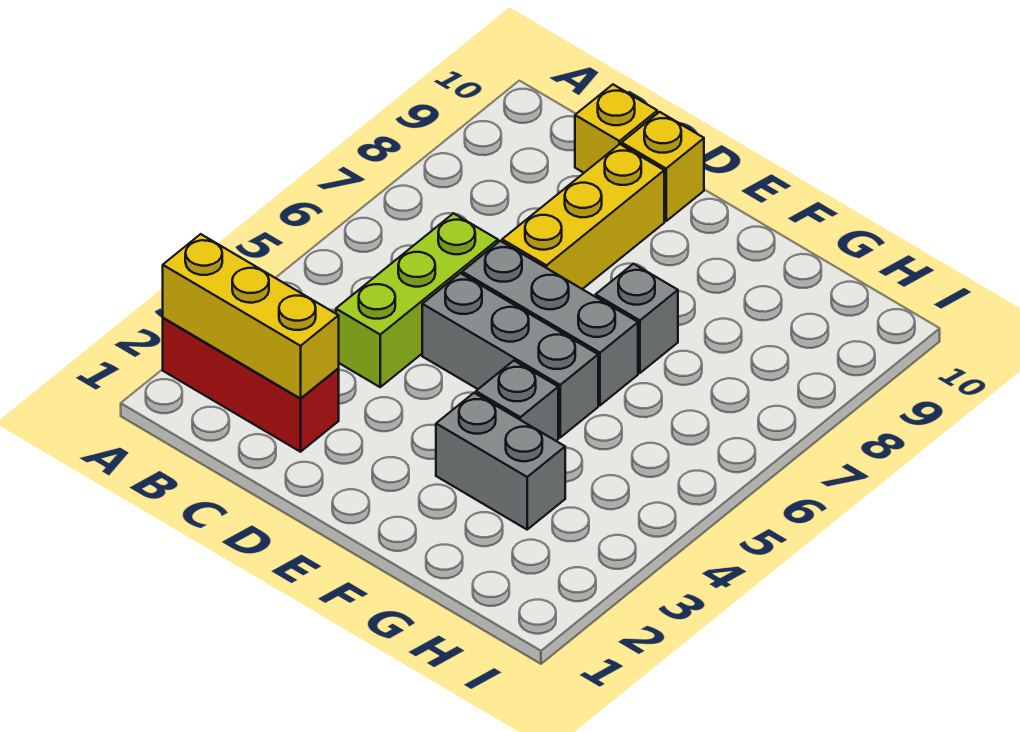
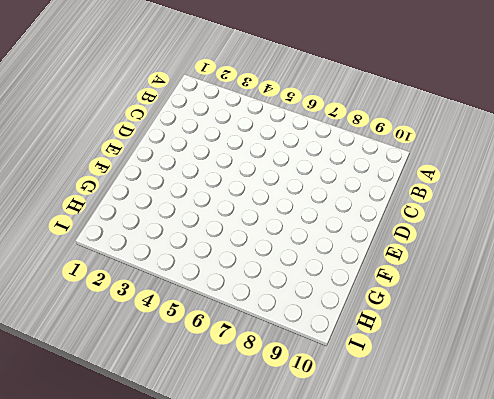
none -> red 1x3 brick [163,318,339,452]
none -> lime 1x3 brick [336,213,498,387]

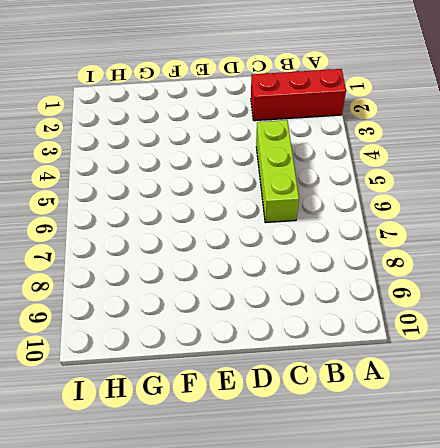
none -> yellow 1x1 brick [575,85,657,173]
none -> grey 1x3 brick [422,273,598,437]

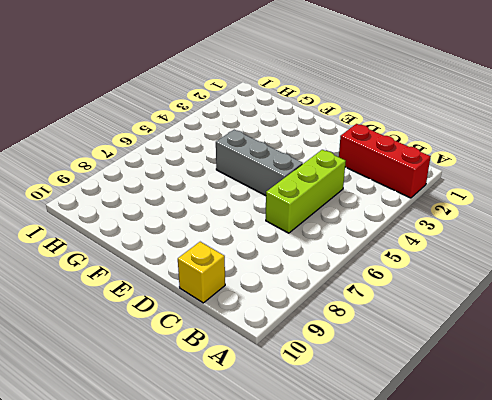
none -> grey 1x3 brick [462,241,638,405]
none -> yellow 1x3 brick [502,144,664,289]

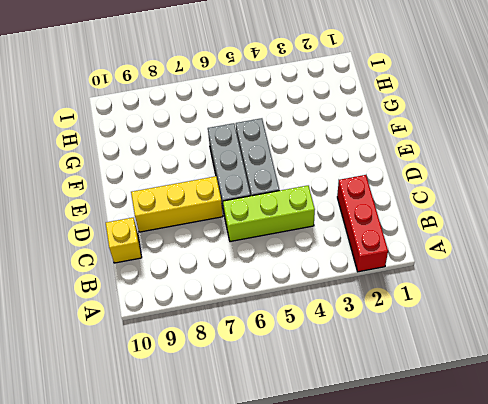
none -> yellow 1x1 brick [622,112,704,221]
none -> grey 1x2 brick [436,393,565,529]

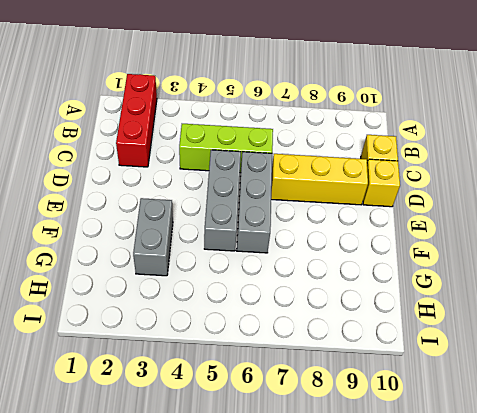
none -> grey 1x1 brick [476,361,558,441]
none -> grey 1x1 brick [596,264,678,373]

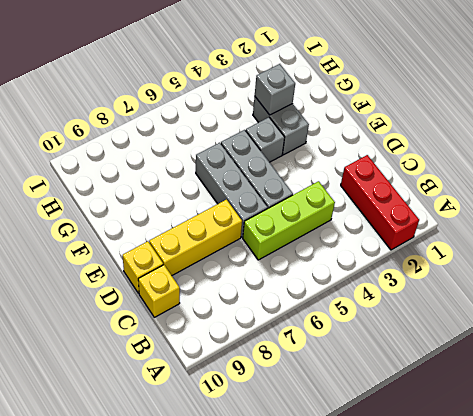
grey 1x1 brick [255,64,295,115] -> grey 1x1 brick moved to [596,264,678,373]
none -> yellow 1x3 brick [163,234,339,398]

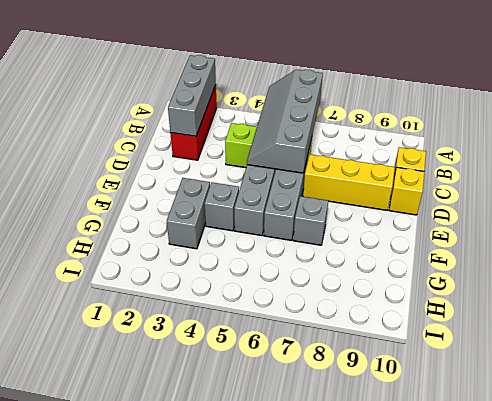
grey 1x3 brick [168,55,216,136] -> yellow 1x3 brick [163,234,339,398]
grey 2x4 slope [247,70,323,173] -> none

